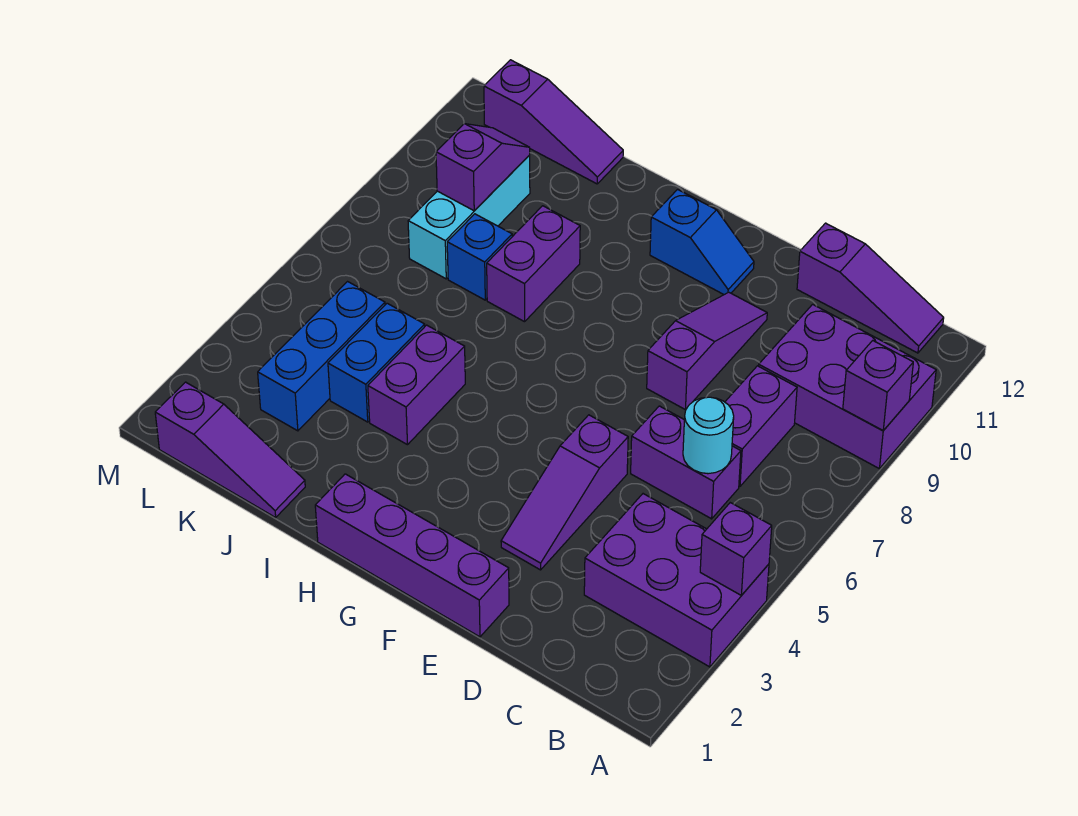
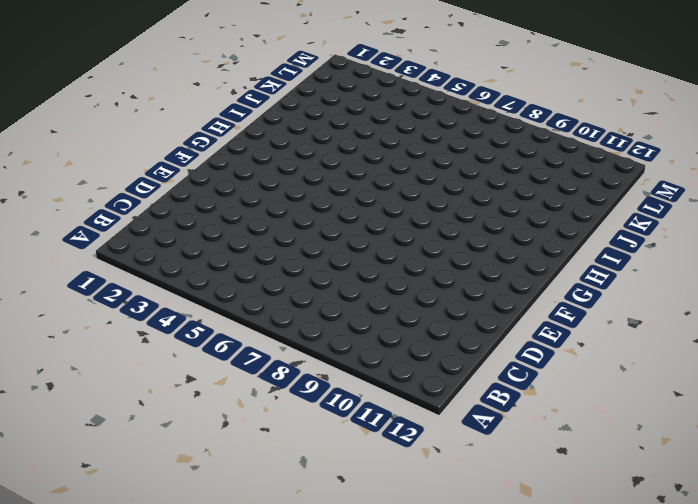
none -> purple 2x3 brick [584,494,769,667]
none -> purple 2x3 brick [759,304,936,469]
none -> purple 1x3 slope [797,223,944,353]

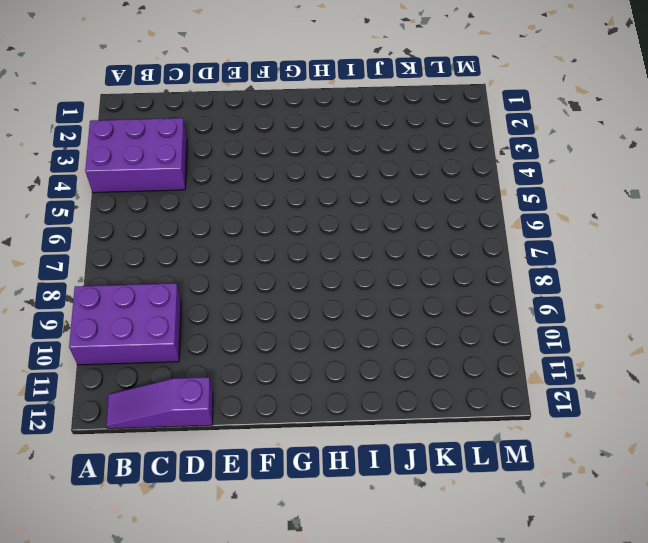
none -> purple 1x2 brick [631,406,741,519]
none -> purple 1x2 brick [725,366,797,486]
none -> purple 1x4 brick [315,474,509,637]

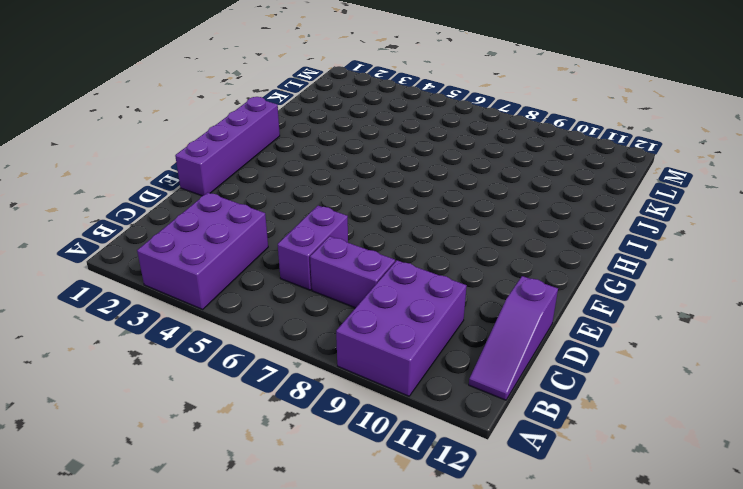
none -> purple 1x3 slope [501,415,628,570]
none -> purple 1x3 slope [647,292,767,409]
none -> blue 1x2 slope [650,189,754,295]

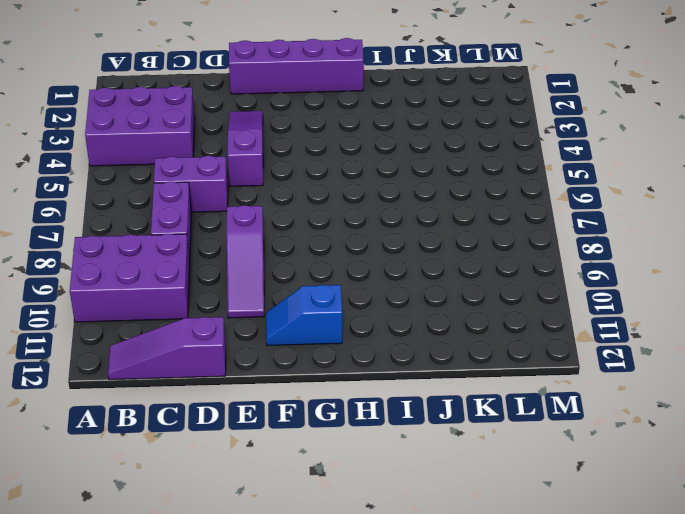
none -> purple 1x2 brick [368,325,465,445]
none -> purple 1x2 brick [487,206,580,322]
none -> purple 1x3 slope [155,382,305,517]

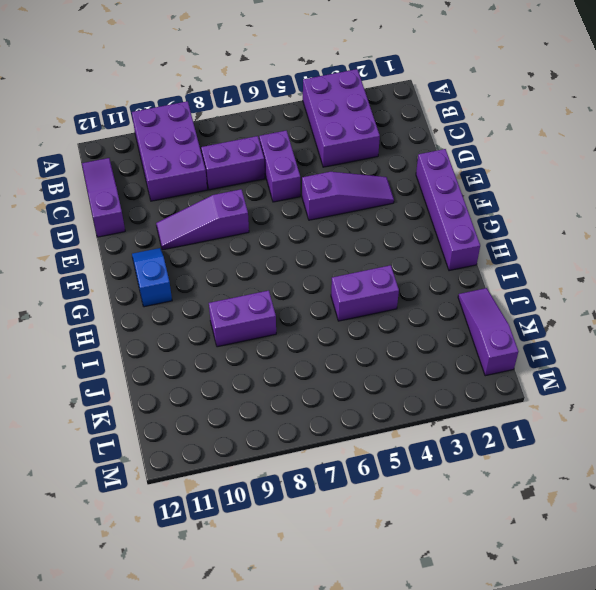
none -> blue 1x2 brick [328,303,425,422]
none -> blue 1x1 brick [447,214,512,300]
none -> purple 1x3 slope [484,60,623,184]

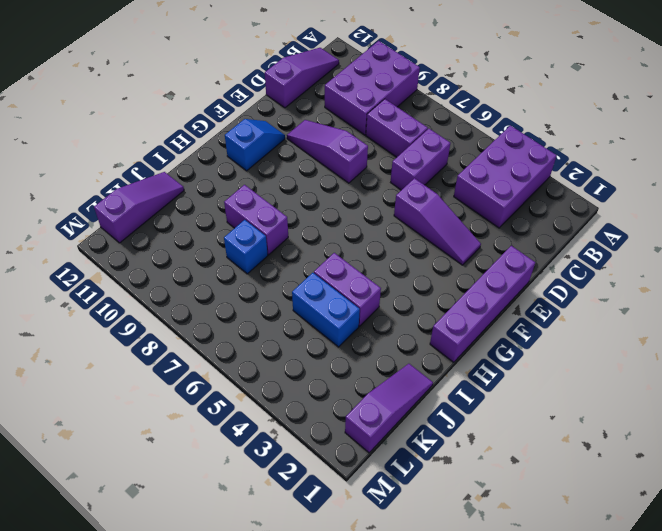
none -> blue 1x3 brick [258,282,385,431]
none -> cyan 1x3 brick [408,155,530,279]
none -> purple 1x1 brick [700,503,772,595]

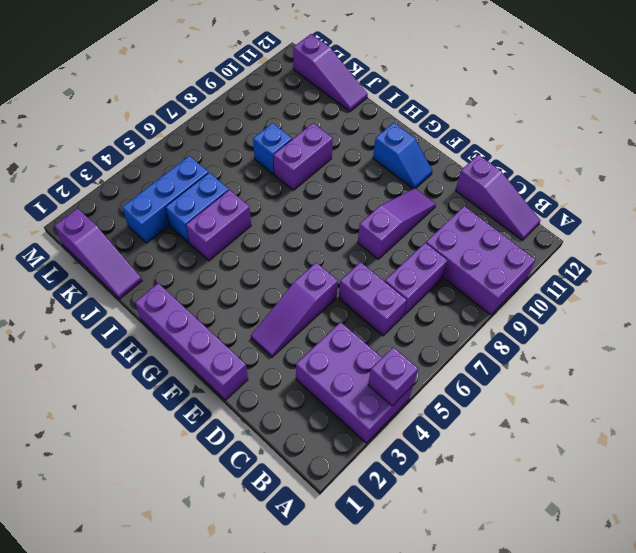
none -> cyan 1x3 brick [408,155,530,279]
none -> purple 1x1 brick [843,341,913,431]
none -> cyan 1x1 round brick [683,397,734,474]

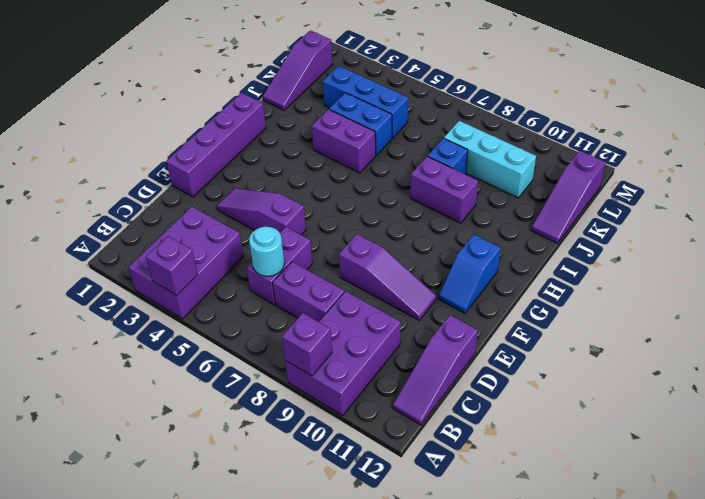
none -> purple 1x2 slope [436,124,530,211]

